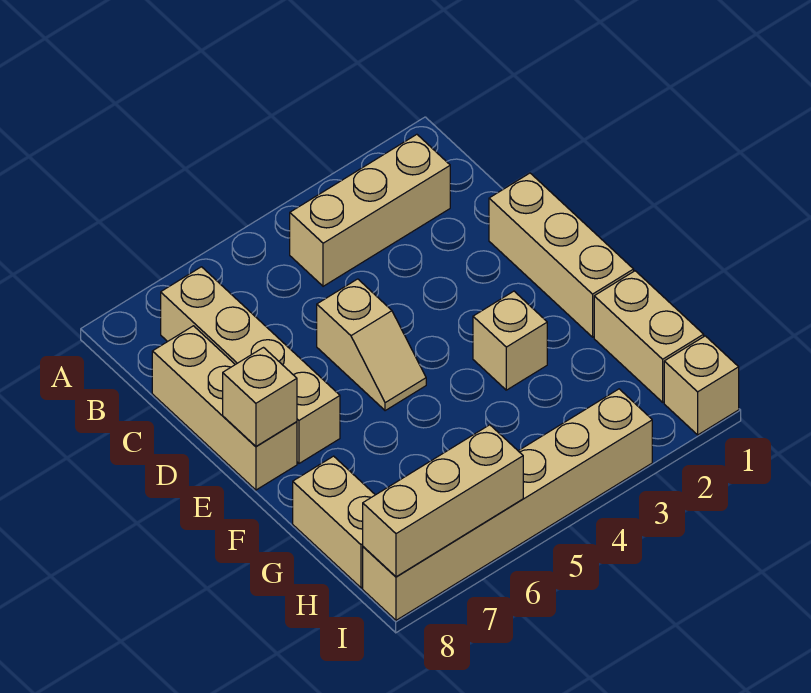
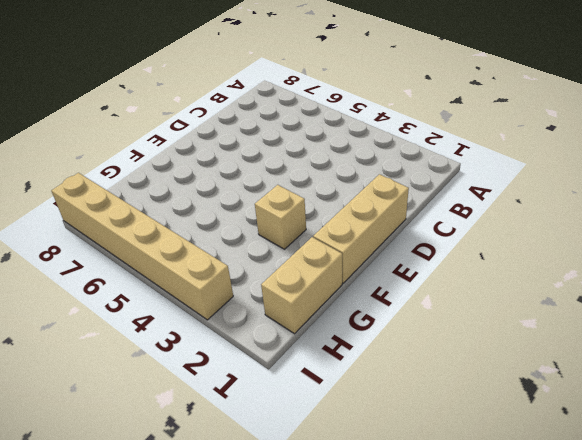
none -> tan 1x3 brick [290,134,450,286]
none -> tan 1x4 brick [161,267,340,463]
none -> tan 1x3 brick [152,326,297,490]

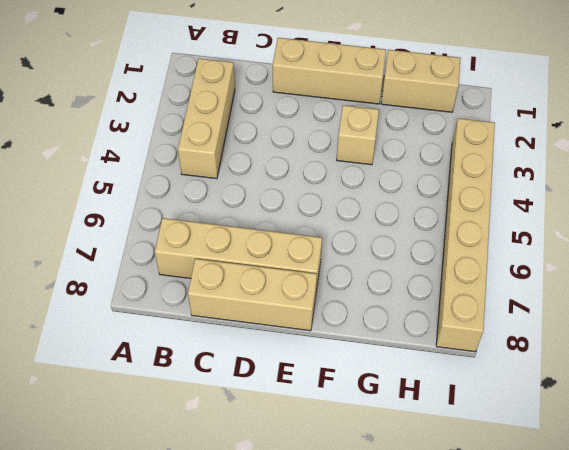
none -> tan 1x2 slope [317,279,426,411]
none -> tan 1x2 brick [293,456,375,588]
none -> tan 1x1 brick [664,336,739,435]

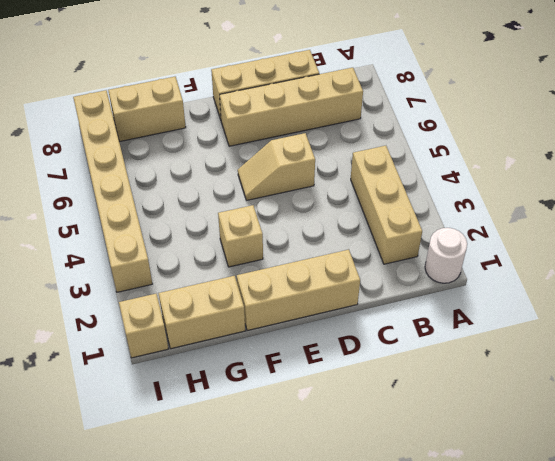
white 1x1 round brick [425,228,467,283] -> none
none -> tan 1x1 brick [223,348,297,446]
none -> tan 1x3 brick [363,425,523,577]

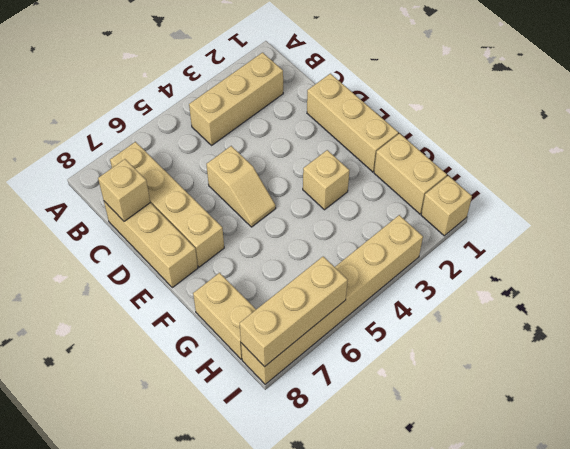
tan 1x1 brick [98,159,150,221] -> tan 1x1 brick moved to [223,348,297,446]

